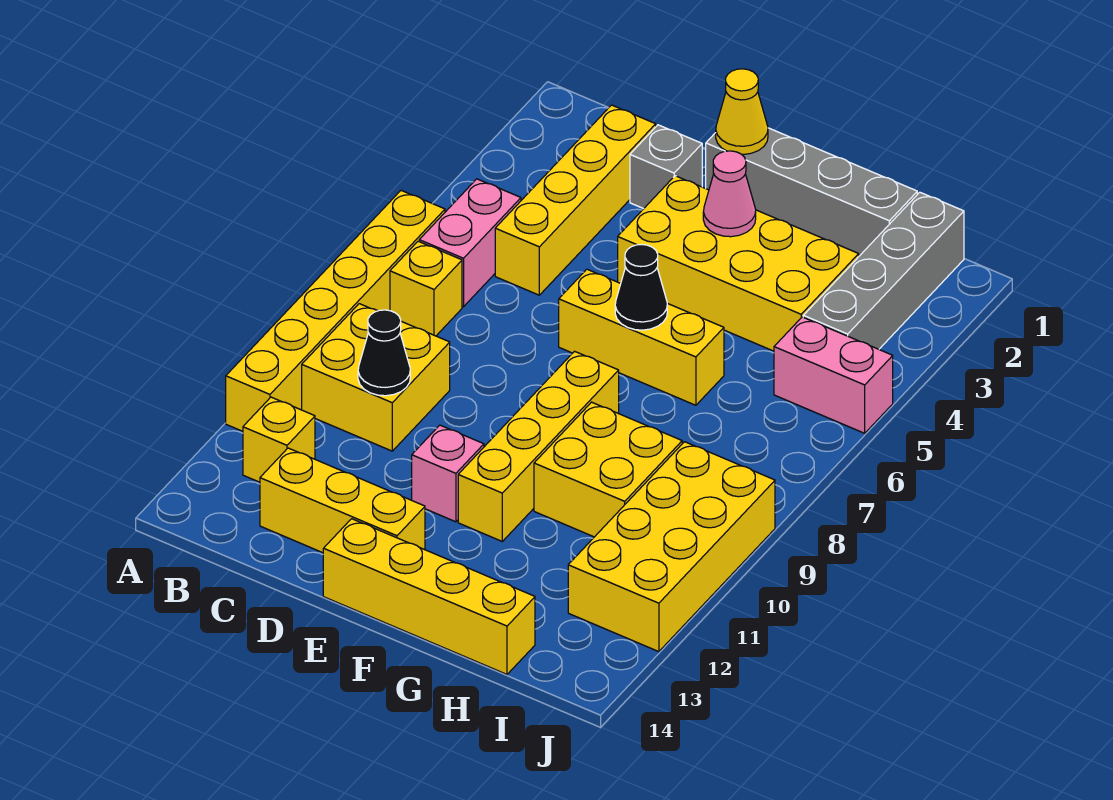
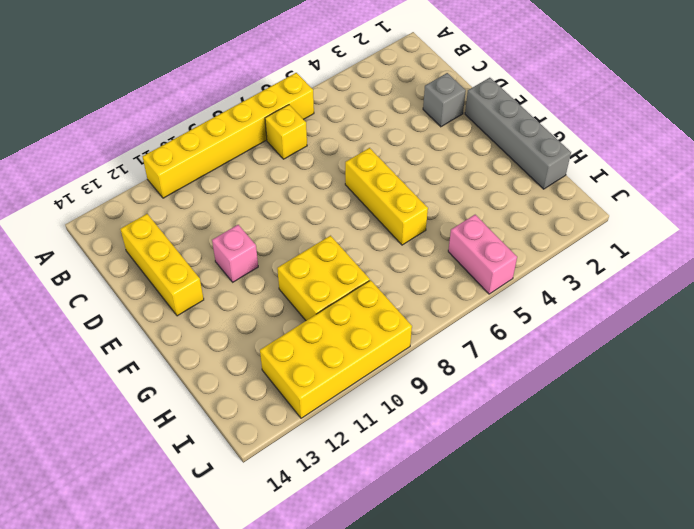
none -> pink 1x2 brick [419,179,521,307]
none -> yellow 2x2 brick [302,304,450,451]
none -> yellow 1x1 brick [243,397,315,482]

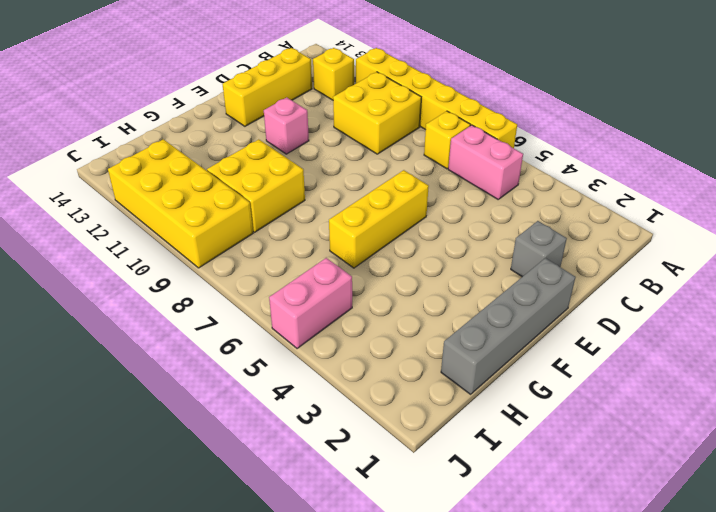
none -> yellow 1x4 brick [495,105,656,295]
none -> yellow 2x4 brick [618,176,859,351]
none -> yellow 1x4 brick [323,519,535,674]

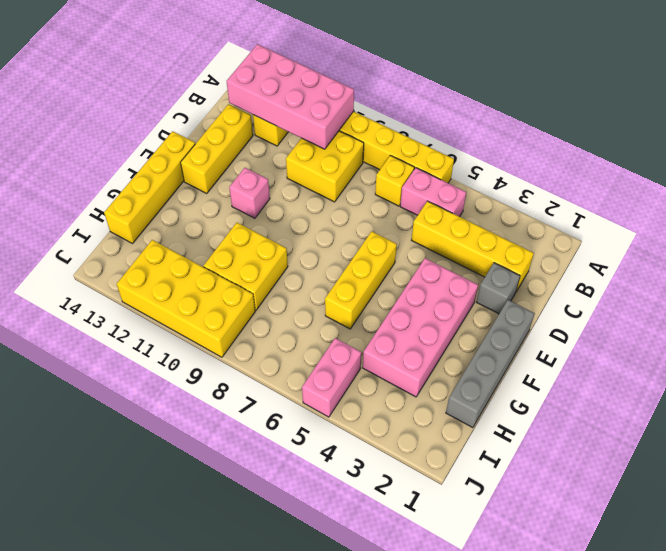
pink 2x4 brick [227,44,354,149] -> none
pink 2x4 brick [363,258,478,397] -> yellow 2x4 brick [618,176,859,351]
none -> yellow 1x4 brick [458,351,619,541]
none -> grey 1x4 brick [803,192,964,349]
none -> black 1x1 cone [358,310,410,396]

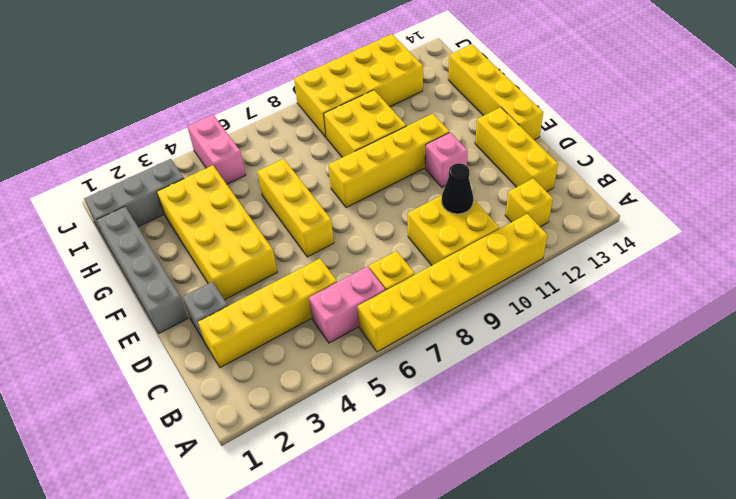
grey 1x3 brick [84,159,184,238] -> grey 1x4 brick [803,192,964,349]
none -> yellow 1x1 cone [716,69,768,154]
none -> pink 1x1 cone [703,151,756,237]
none -> black 1x1 cone [615,245,667,330]

